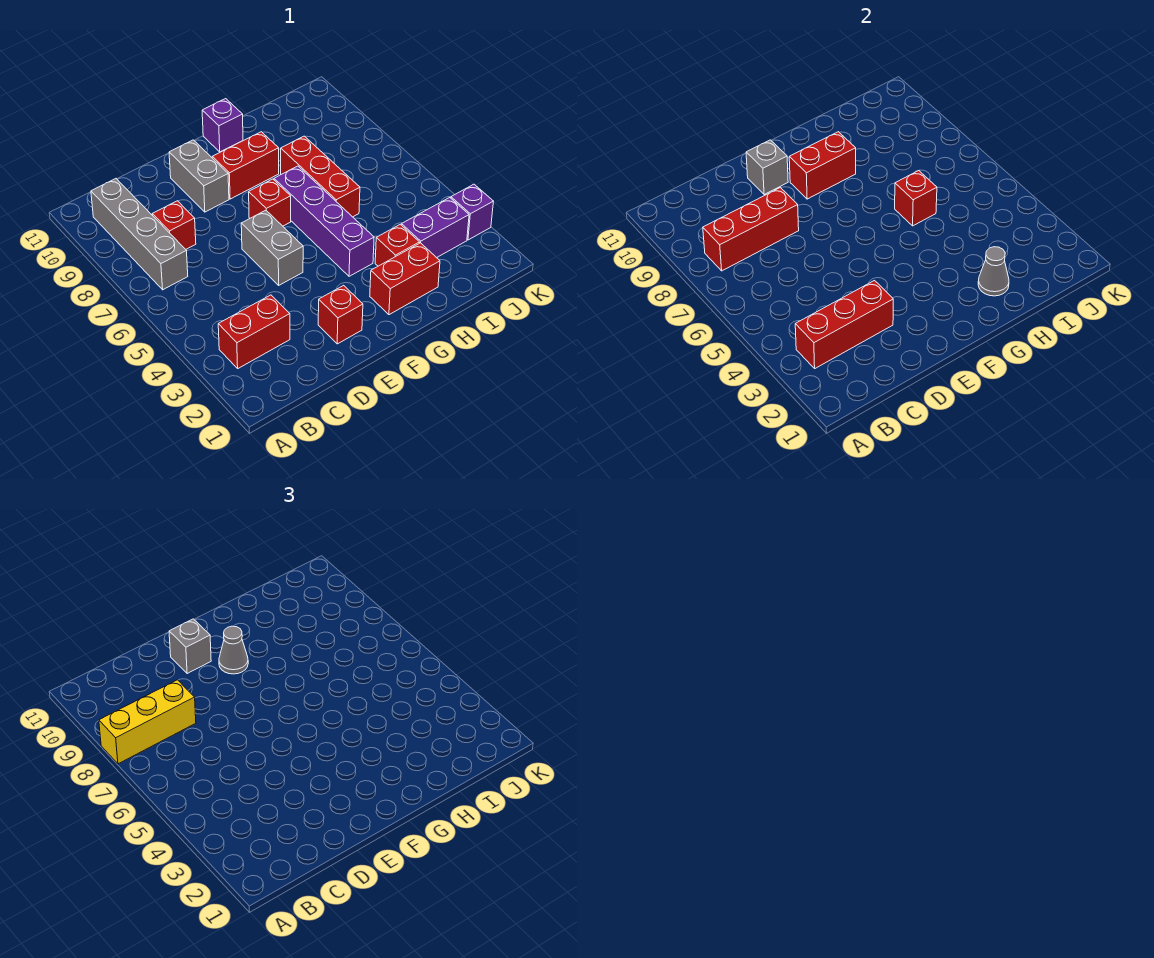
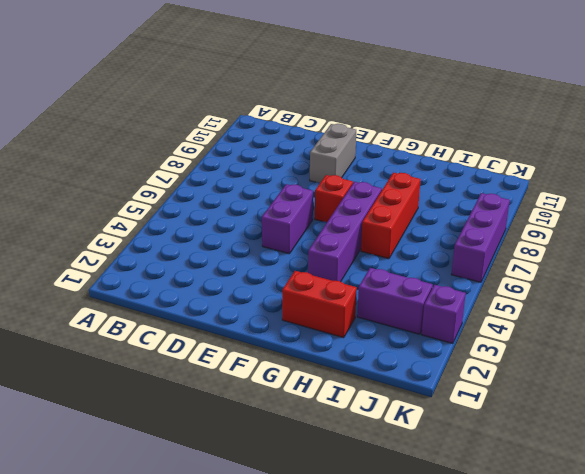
purple 1x2 brick [262,184,313,254] -> grey 1x2 brick [241,210,303,285]
purple 1x3 brick [451,193,510,282] -> none
none -> red 1x2 brick [218,295,290,368]
none -> grey 1x4 brick [91,179,188,290]
none -> red 1x1 brick [152,201,196,249]

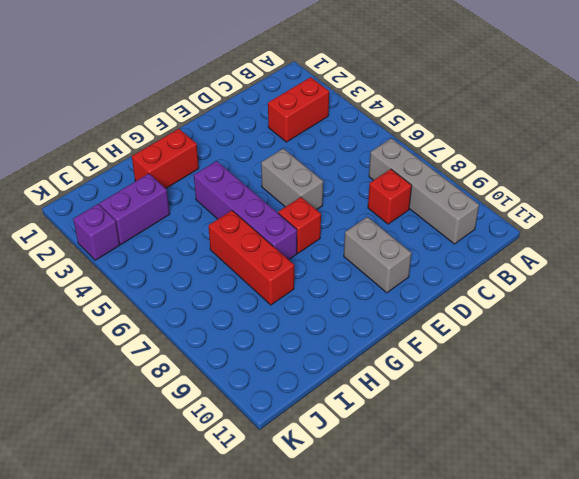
none -> red 1x1 brick [318,285,363,344]
none -> red 1x2 brick [212,132,279,199]
none -> purple 1x1 brick [202,99,243,152]

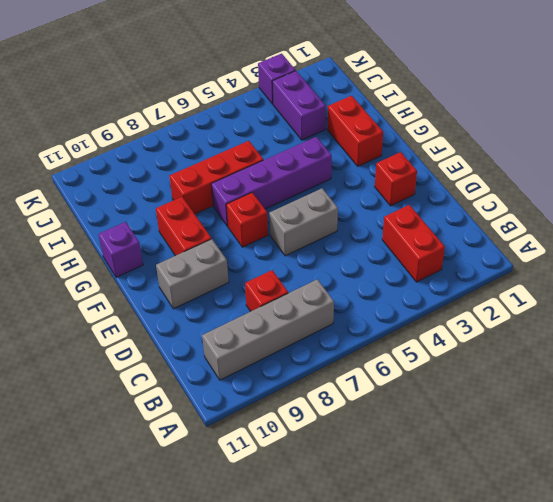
none -> red 1x1 brick [375,224,420,266]
none -> red 1x3 brick [795,281,893,368]
none -> red 1x3 brick [703,188,799,271]

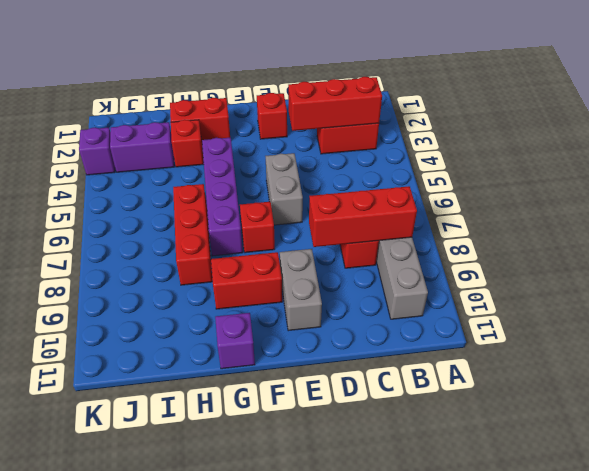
none -> grey 1x1 brick [746,140,788,194]
none -> red 1x2 brick [789,132,856,199]
none -> grey 1x1 cone [978,247,1009,296]

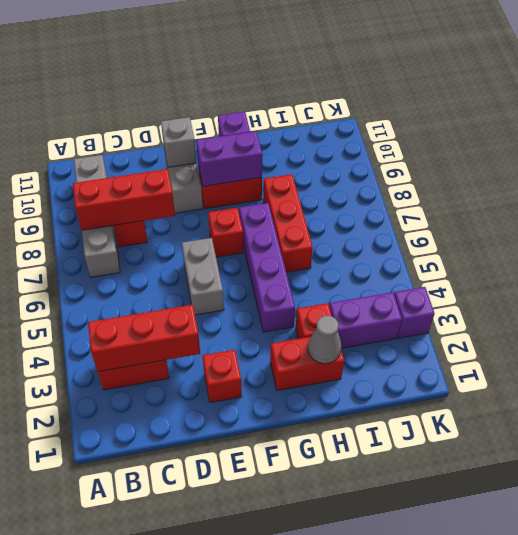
purple 1x2 brick [196,131,262,186] -> red 1x2 brick [789,132,856,199]
none -> red 1x1 brick [895,171,937,226]
none -> yellow 1x3 brick [99,680,196,764]
none -> grey 1x1 brick [169,619,211,673]

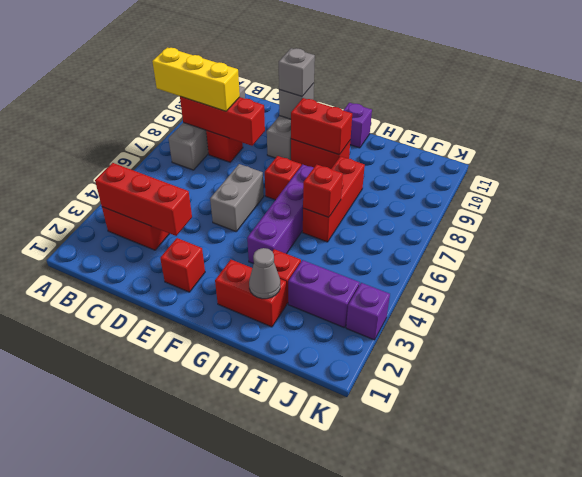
none -> grey 1x1 cone [219,626,248,674]

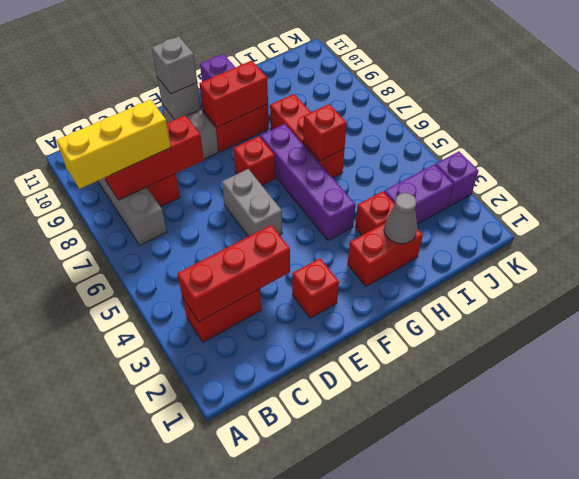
none -> grey 1x1 cone [219,626,248,674]

